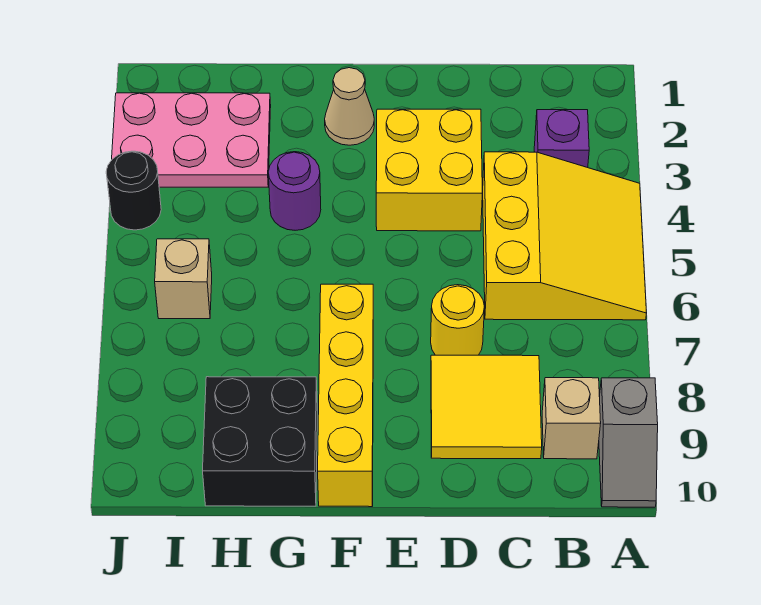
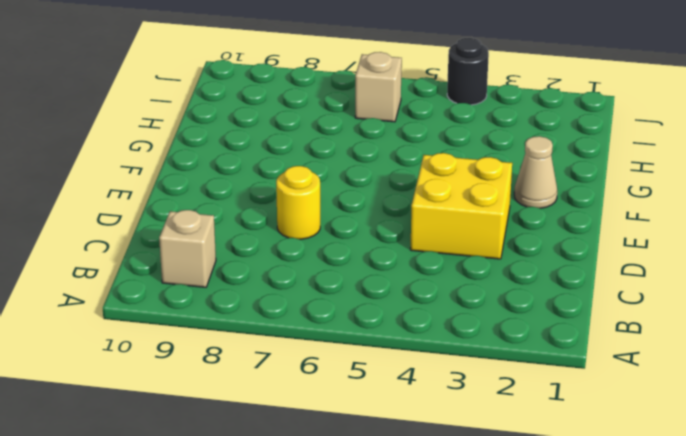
none -> yellow 3x3 slope [483,152,647,320]
none -> grey 1x2 slope [599,378,658,507]
none -> purple 1x1 brick [534,110,589,167]

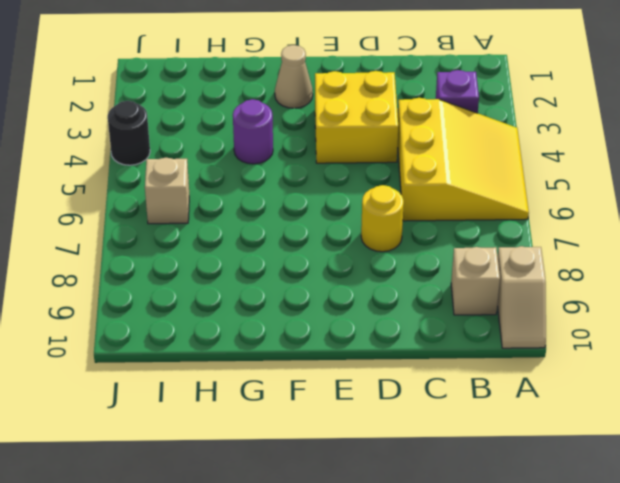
tan 1x2 slope [497,246,546,348] -> grey 1x2 slope [599,378,658,507]
none -> yellow 2x2 tile [431,355,542,459]
none -> yellow 1x4 brick [318,284,373,507]
none -> black 2x2 brick [203,377,317,506]

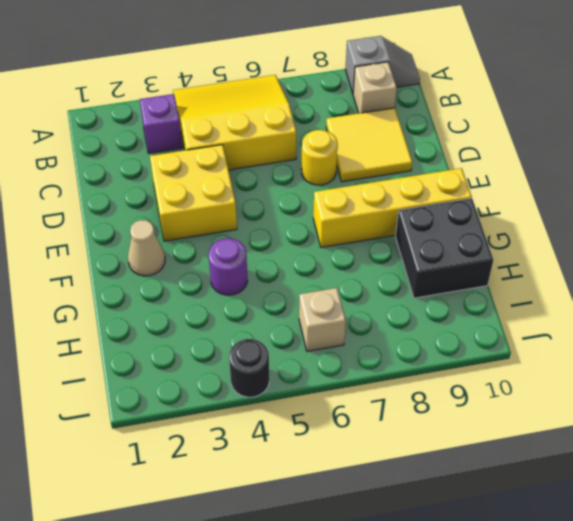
none -> pink 2x3 plate [112,93,271,187]

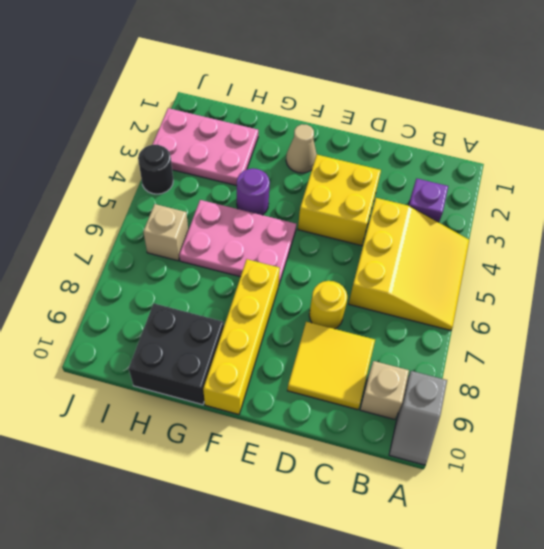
pink 2x3 plate [179,200,296,286] -> none

